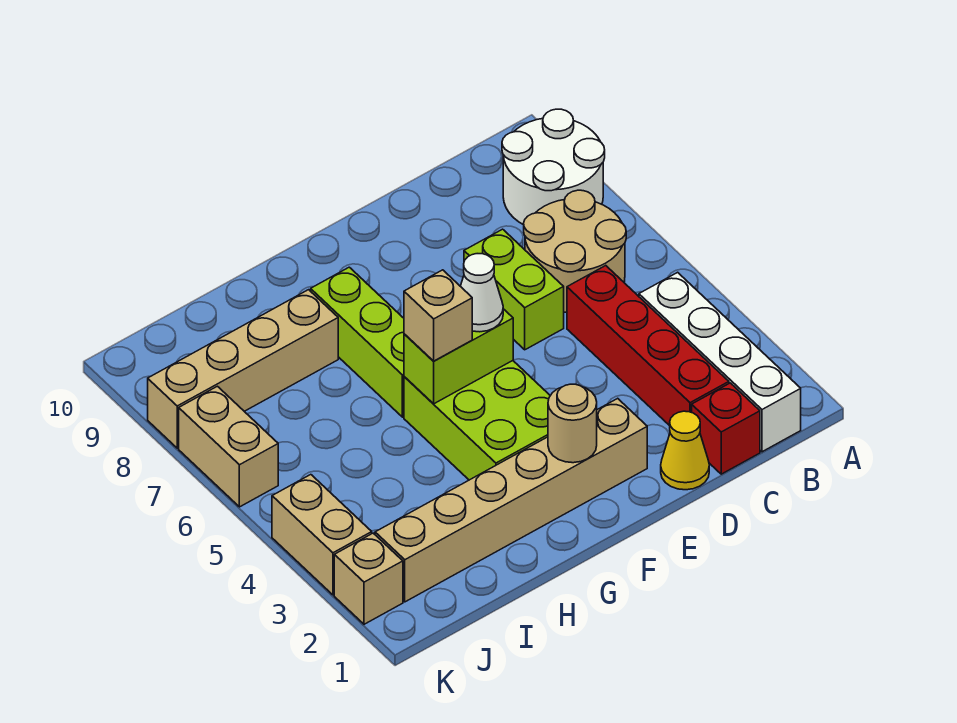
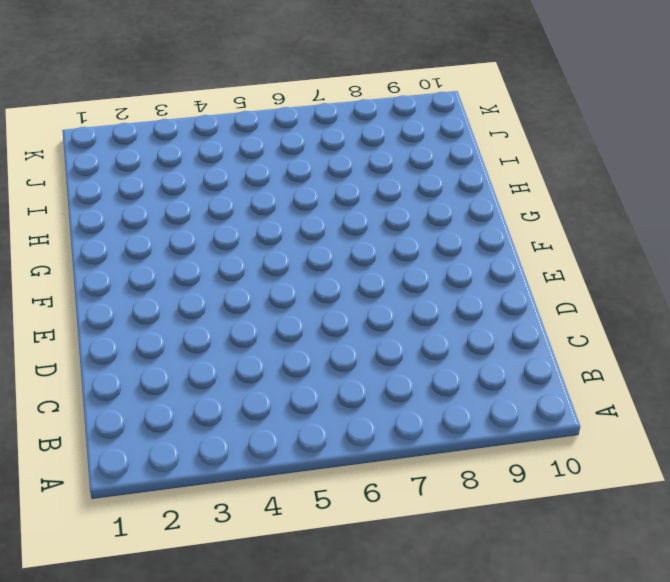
none -> white 2x2 round brick [502,109,605,225]
none -> white 1x4 brick [639,272,801,452]
none -> tan 2x2 round brick [524,190,626,313]

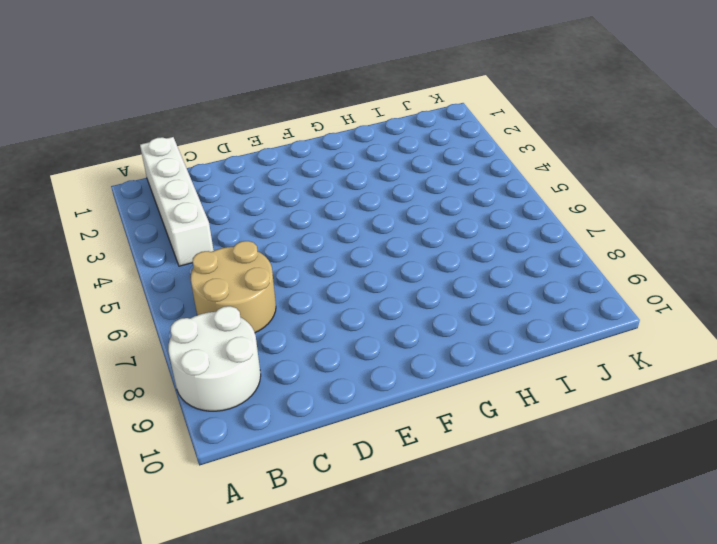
none -> red 1x1 brick [692,383,760,474]
none -> red 1x4 brick [567,266,729,426]
none -> yellow 1x1 cone [661,411,709,490]

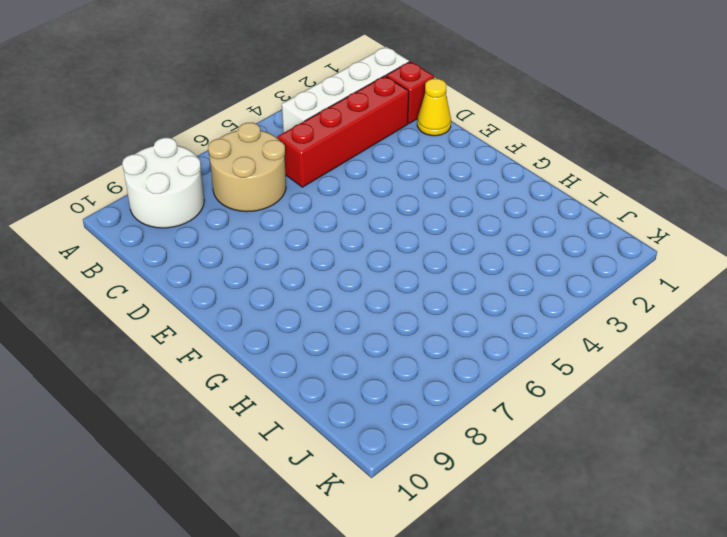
none -> lime 1x2 brick [464,229,564,350]
none -> tan 1x6 brick [375,398,647,602]
none -> lime 2x3 brick [404,361,550,480]

